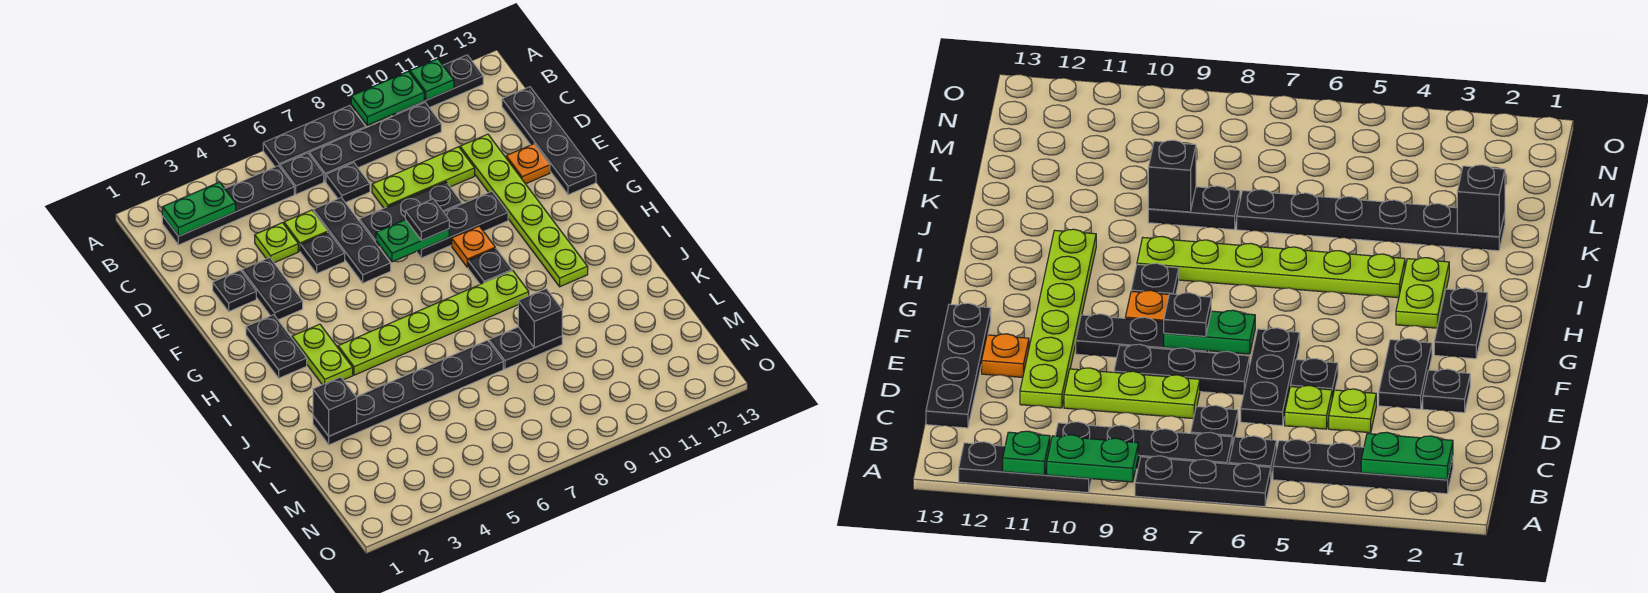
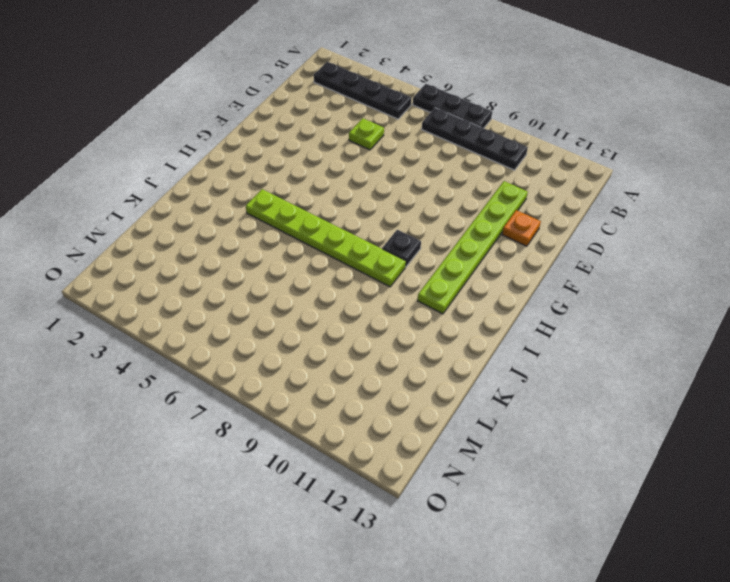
none -> black 1x3 plate [392,55,483,116]
none -> black 1x1 plate [280,153,324,194]
none -> black 1x1 plate [326,163,370,203]
none -> black 1x4 plate [502,87,596,195]

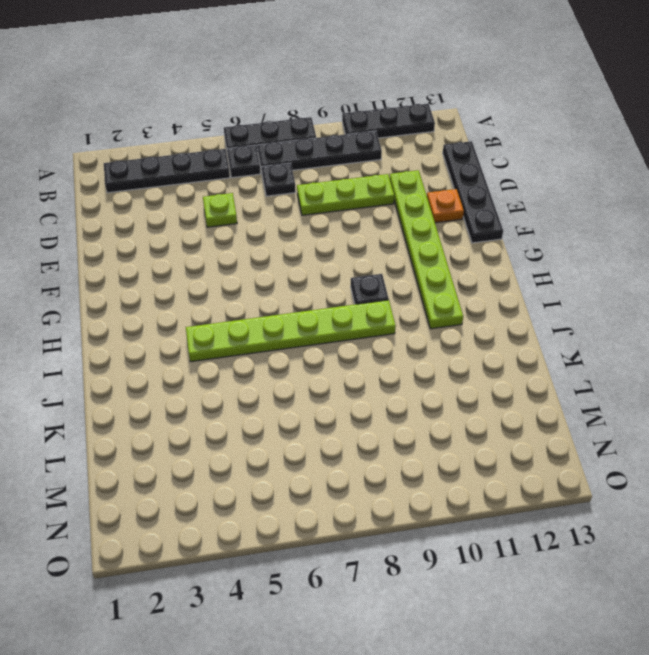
none -> lime 1x1 plate [255,223,298,263]
none -> black 1x3 plate [313,198,391,283]
none -> black 1x1 plate [213,270,256,311]
none -> black 1x2 plate [242,258,303,320]

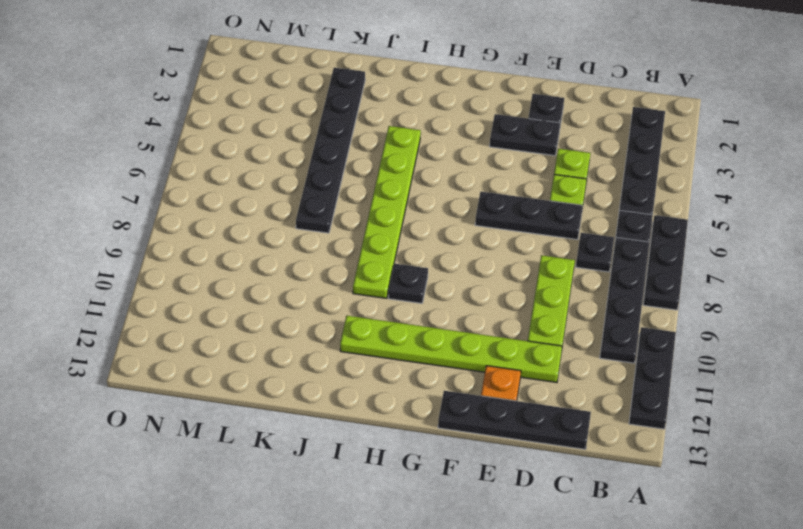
none -> black 1x1 plate [301,232,345,274]
none -> black 1x3 plate [359,182,462,247]
none -> black 1x3 plate [417,191,508,258]
none -> black 1x2 plate [246,315,307,378]

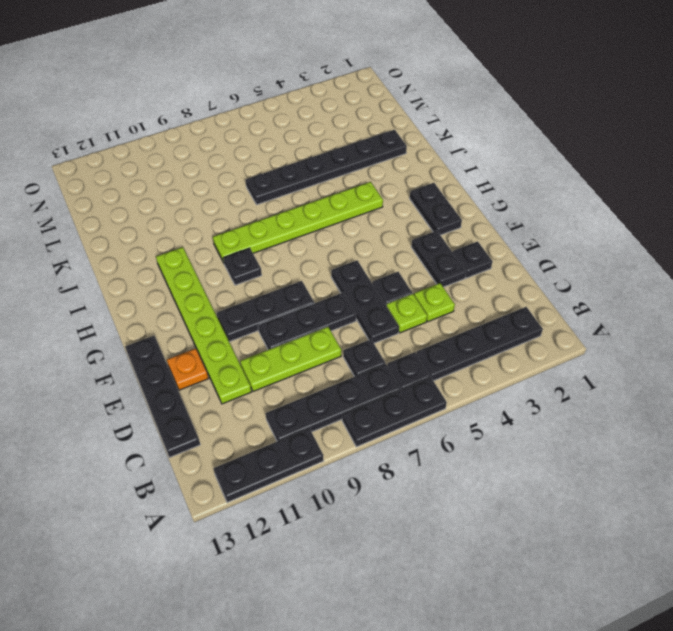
none -> orange 1x1 plate [452,226,495,268]
none -> lime 1x2 plate [292,324,353,385]
none -> black 1x2 plate [489,327,562,369]
none -> green 1x2 plate [351,71,424,125]

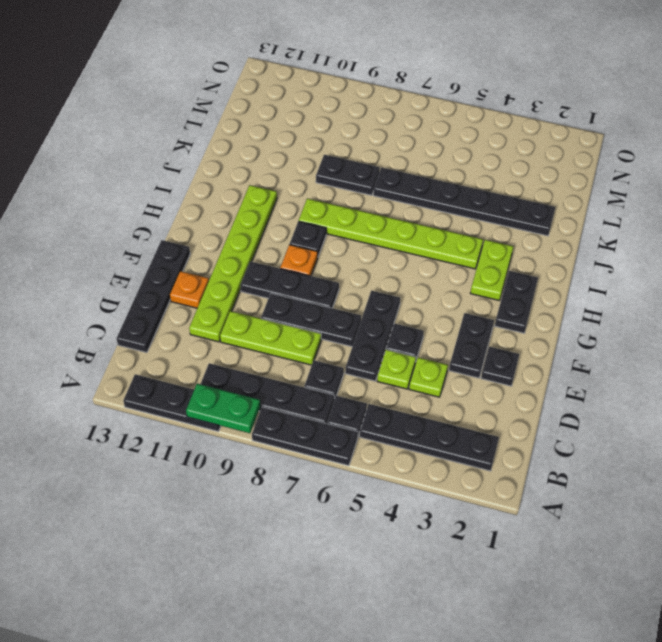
none -> green 1x1 plate [410,59,454,100]
none -> green 1x2 plate [162,182,236,236]
none -> green 1x2 plate [376,220,449,262]
none -> black 1x1 brick [313,377,357,436]

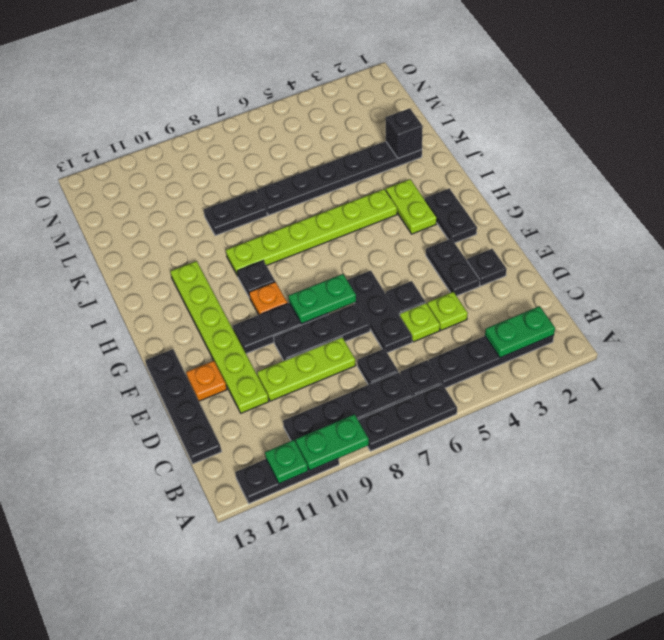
none -> black 1x1 brick [518,289,562,348]
none -> black 1x1 plate [405,199,449,240]

